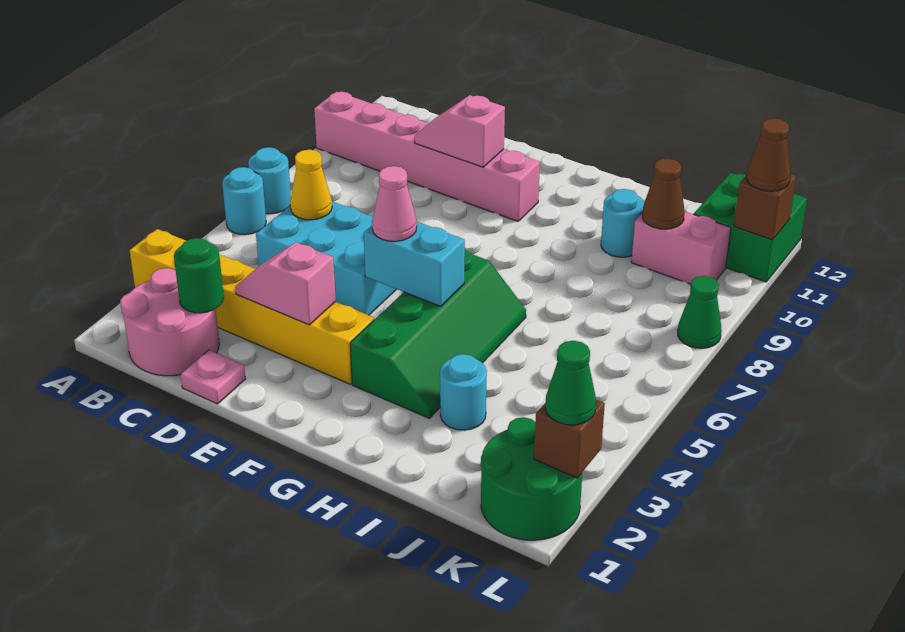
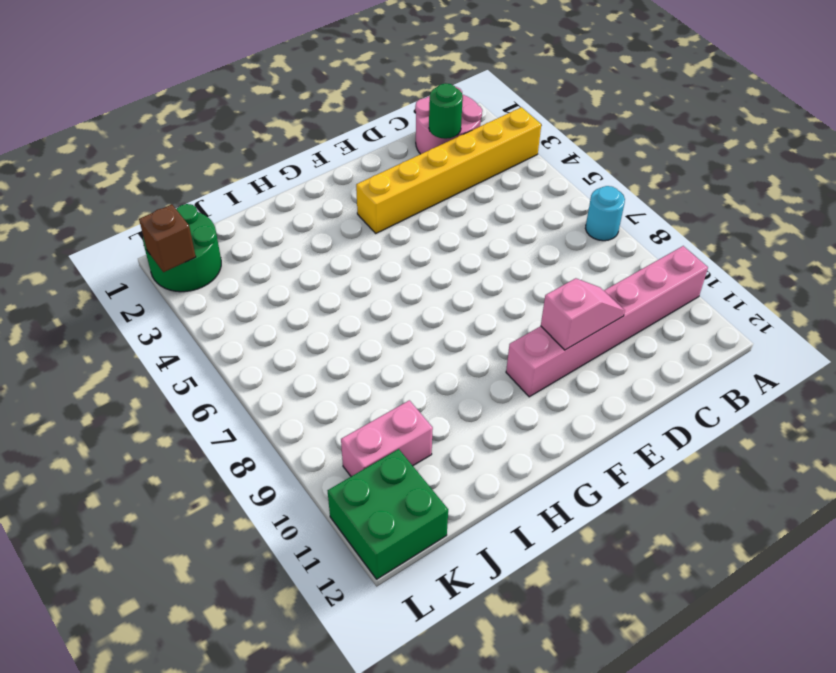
none -> cyan 1x1 round brick [222,167,266,235]
none -> cyan 2x3 brick [256,201,396,315]
none -> pink 1x1 plate [181,350,246,404]

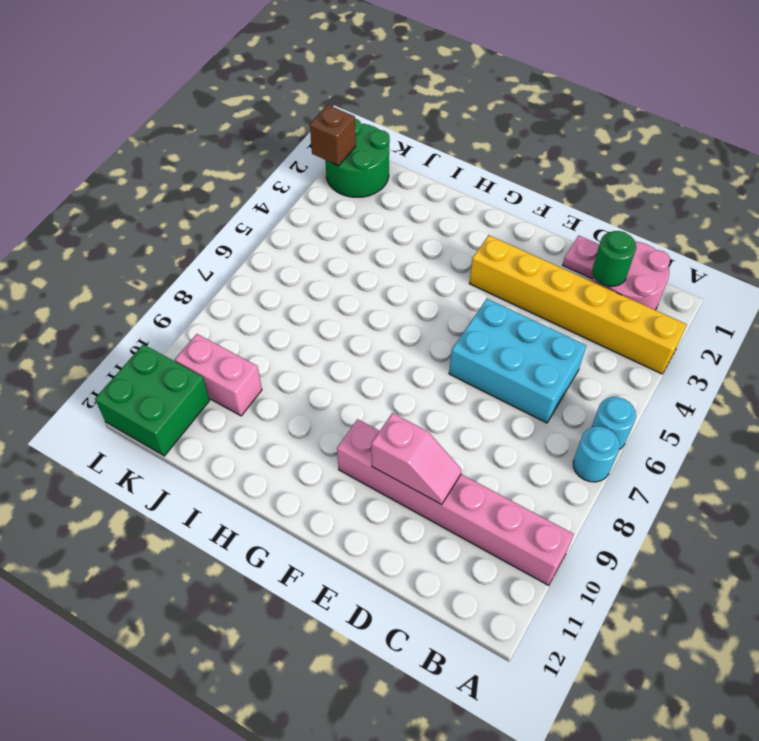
none -> green 2x4 slope [350,250,526,418]
none -> cyan 1x1 round brick [440,354,487,430]
none -> cyan 1x1 round brick [601,189,644,257]

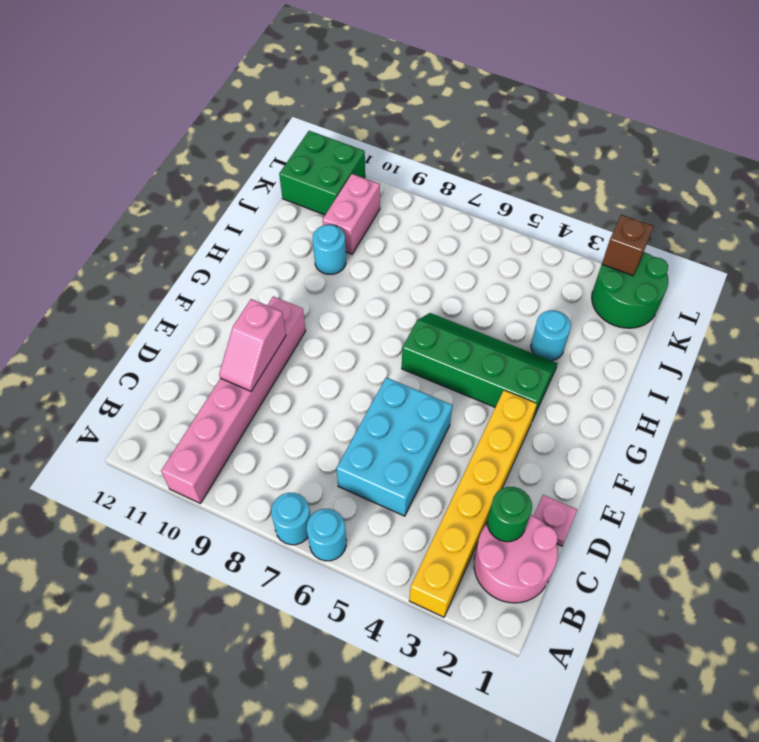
none -> green 1x1 cone [678,276,722,348]
none -> yellow 1x1 cone [290,150,332,220]
none -> pink 1x2 slope [235,242,336,325]

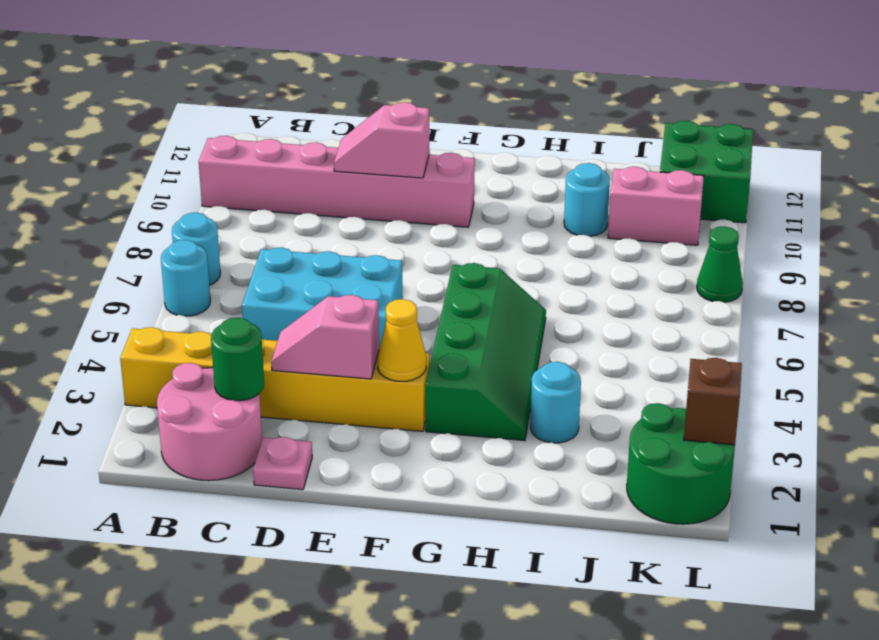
yellow 1x1 cone [378,299,426,381] -> yellow 1x1 cone moved to [290,150,332,220]
none -> cyan 1x2 brick [364,222,465,306]
none -> brown 1x1 cone [642,159,685,229]
none -> brown 1x1 brick [734,174,796,240]

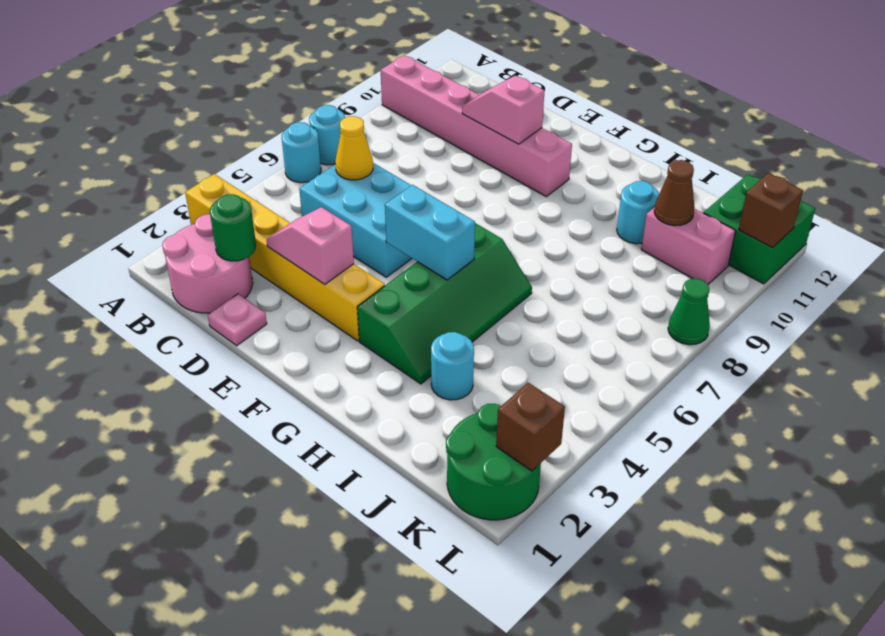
none -> pink 1x1 cone [372,166,417,241]
none -> green 1x1 cone [545,341,596,425]
none -> brown 1x1 cone [747,118,791,191]

